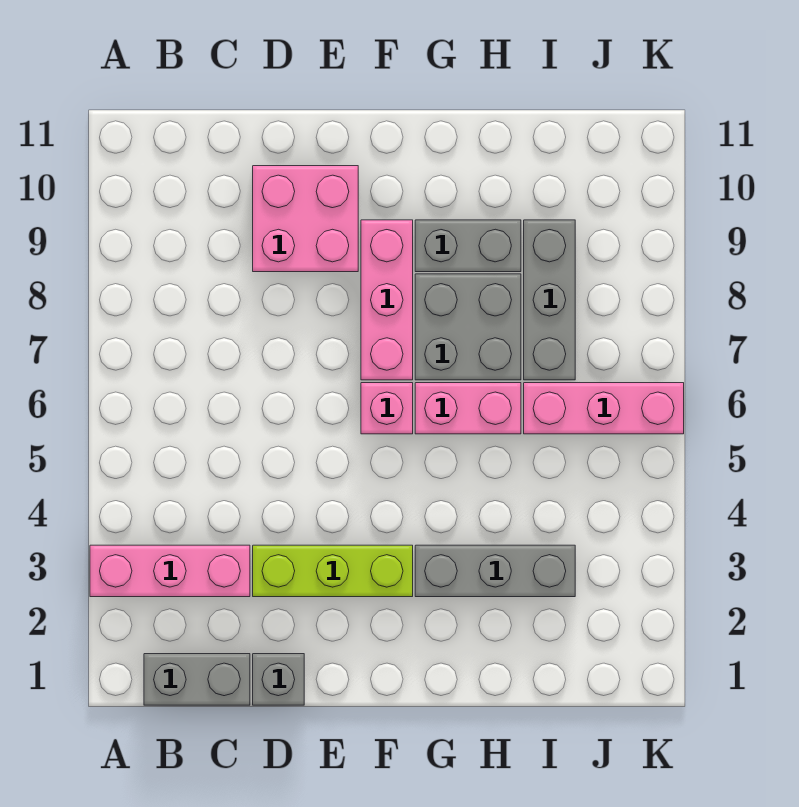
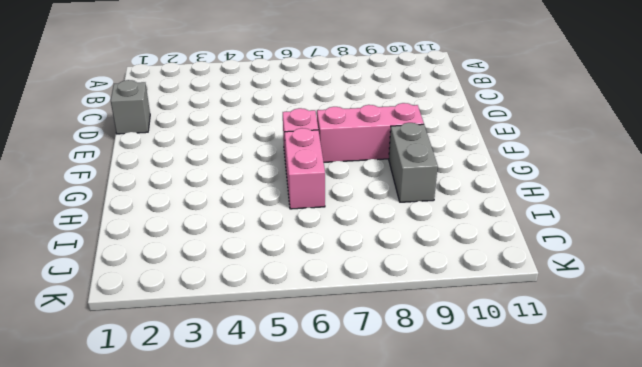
none -> pink 1x3 brick [90,545,250,597]
none -> grey 1x2 brick [144,654,250,705]
none -> lime 1x3 brick [253,545,413,597]

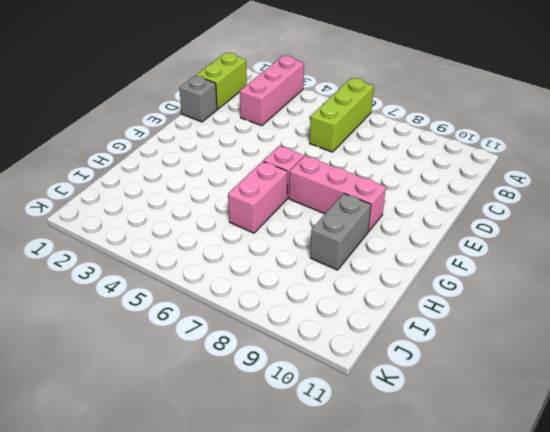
lime 1x3 brick [310,78,374,152] -> lime 1x3 brick moved to [253,545,413,597]
lime 1x2 brick [196,53,247,109] -> grey 1x2 brick [144,654,250,705]
none -> pink 2x2 brick [253,166,358,272]
none -> grey 1x3 brick [415,545,575,597]
none -> grey 2x2 brick [415,274,521,380]

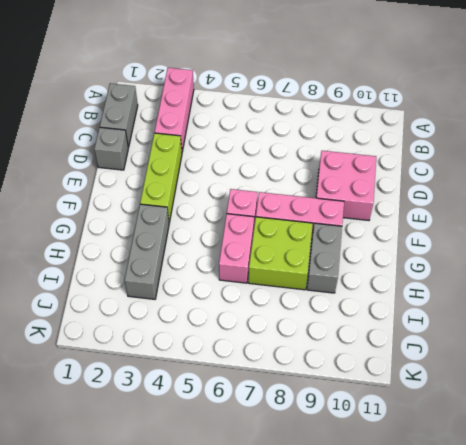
lime 2x2 brick [248,217,313,290] -> grey 2x2 brick [415,274,521,380]
none -> pink 1x3 brick [524,383,684,434]
none -> grey 1x3 brick [524,220,575,380]

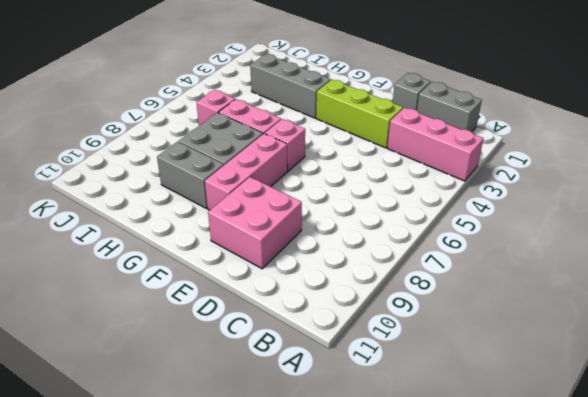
pink 1x1 brick [196,90,235,126] -> pink 1x3 brick [524,383,684,434]
none -> grey 1x3 brick [524,220,575,380]

